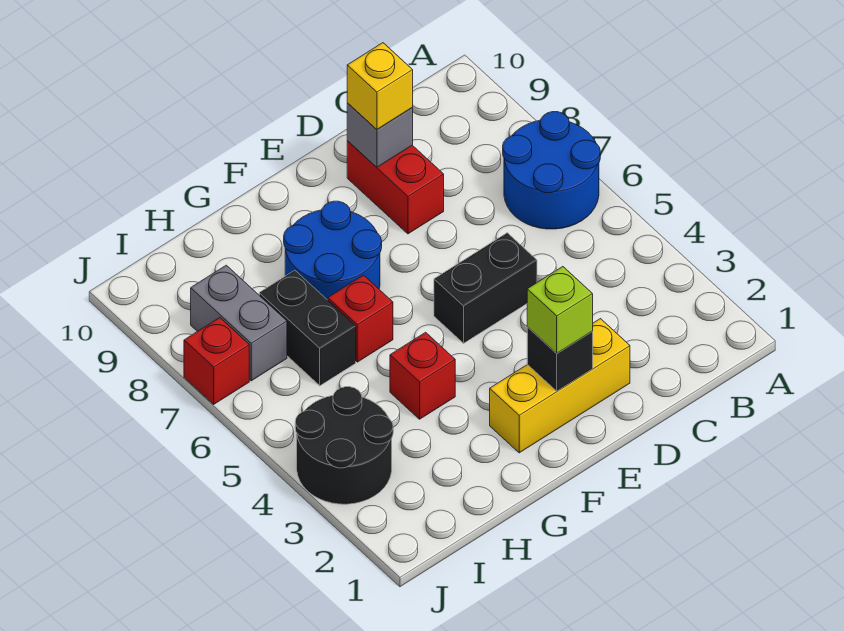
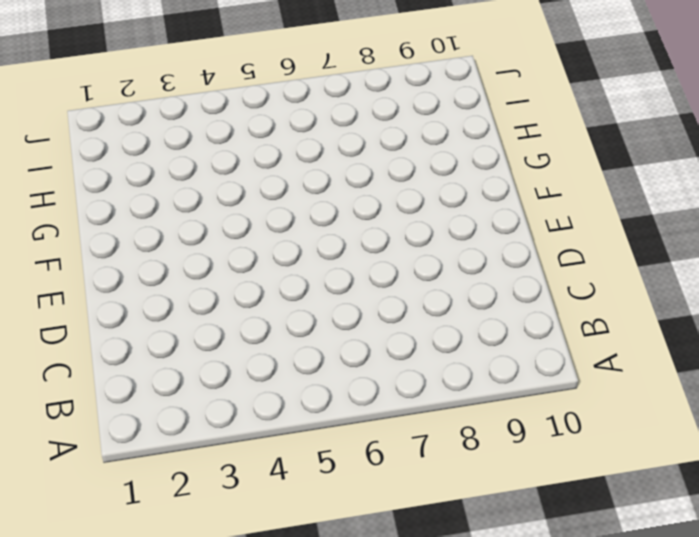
none -> blue 2x2 round brick [503,112,600,229]
none -> yellow 1x3 brick [490,319,630,453]
none -> black 1x2 brick [434,233,537,343]

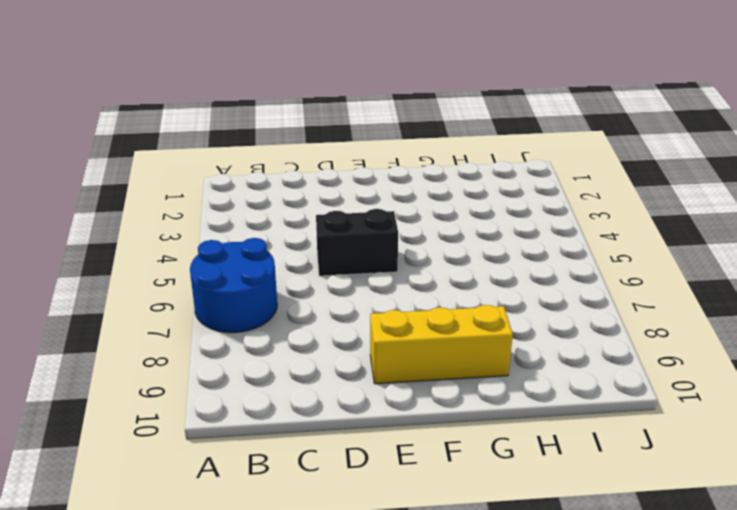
yellow 1x3 brick [370,305,513,384] -> yellow 1x3 brick moved to [490,319,630,453]
none -> red 1x2 brick [347,141,444,234]
none -> blue 2x2 round brick [284,201,382,300]
none -> red 1x1 brick [390,332,455,419]

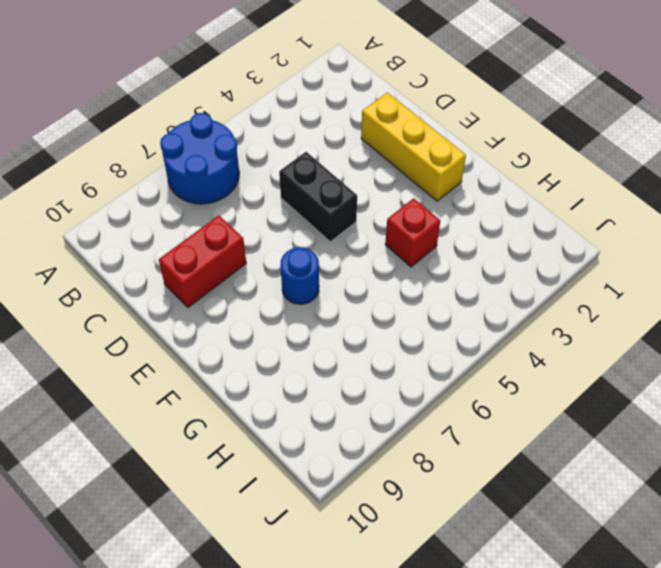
blue 1x1 round brick [280,247,319,304] -> blue 2x2 round brick [284,201,382,300]
none -> red 1x1 brick [328,275,393,362]
none -> black 1x2 brick [259,270,356,386]
none -> black 2x2 round brick [295,387,393,504]

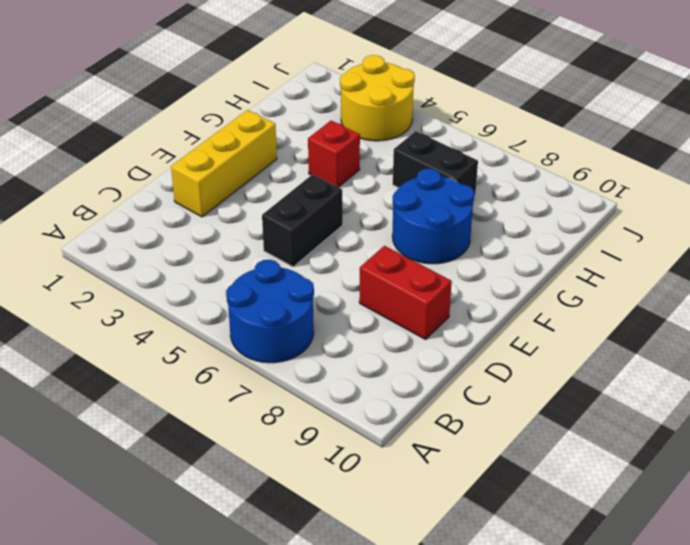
yellow 2x2 round brick [340,55,415,141] -> black 2x2 round brick [295,387,393,504]
none -> red 1x1 brick [328,275,393,362]
none -> grey 1x2 brick [191,265,287,381]
none -> red 1x1 brick [184,318,249,404]

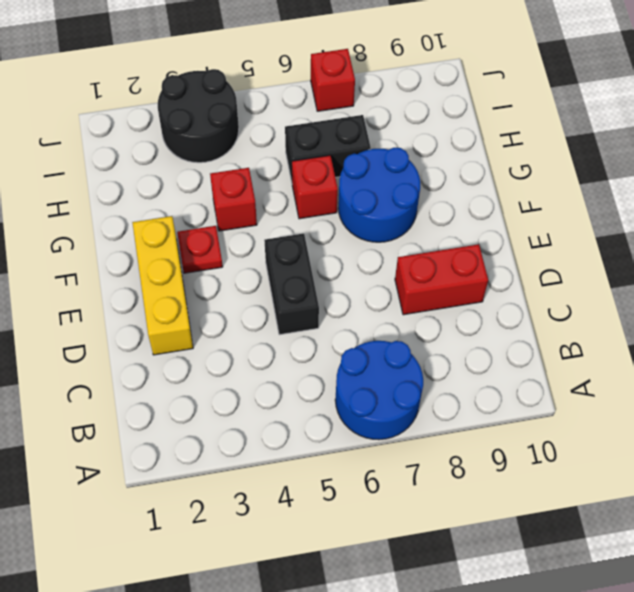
red 1x1 plate [177,226,223,273] -> none
none -> grey 1x2 brick [191,265,287,381]
none -> grey 1x1 brick [347,103,413,167]
none -> black 1x1 brick [527,327,593,391]

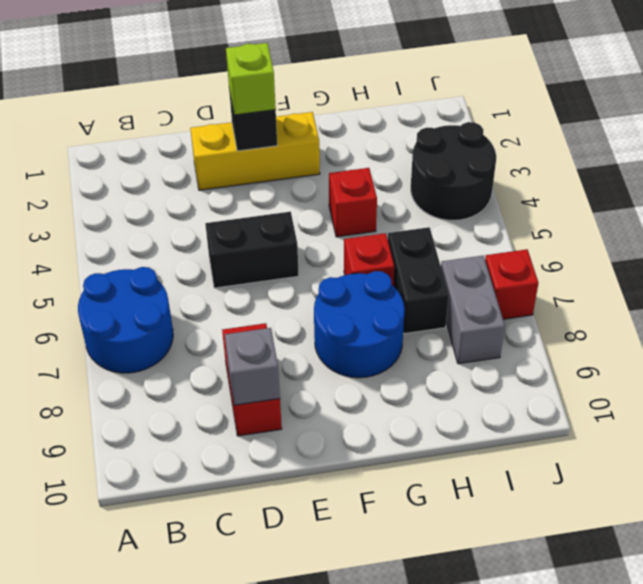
none -> yellow 1x1 brick [347,43,413,129]

